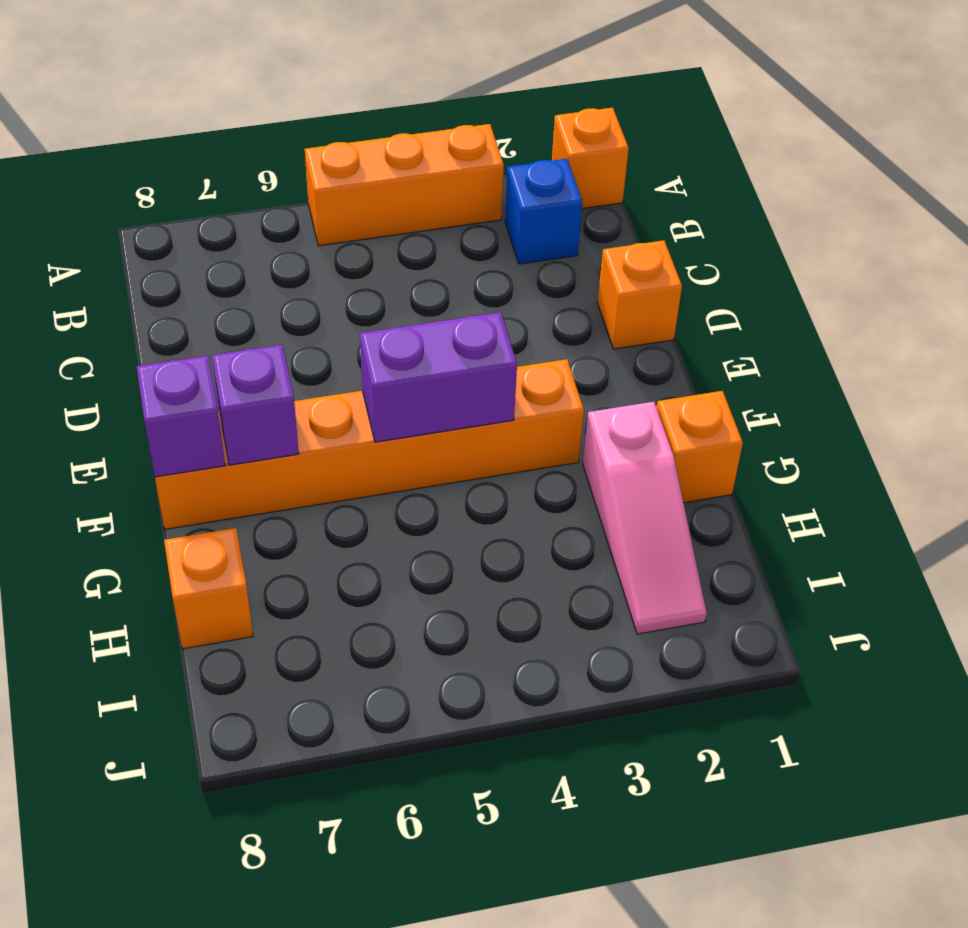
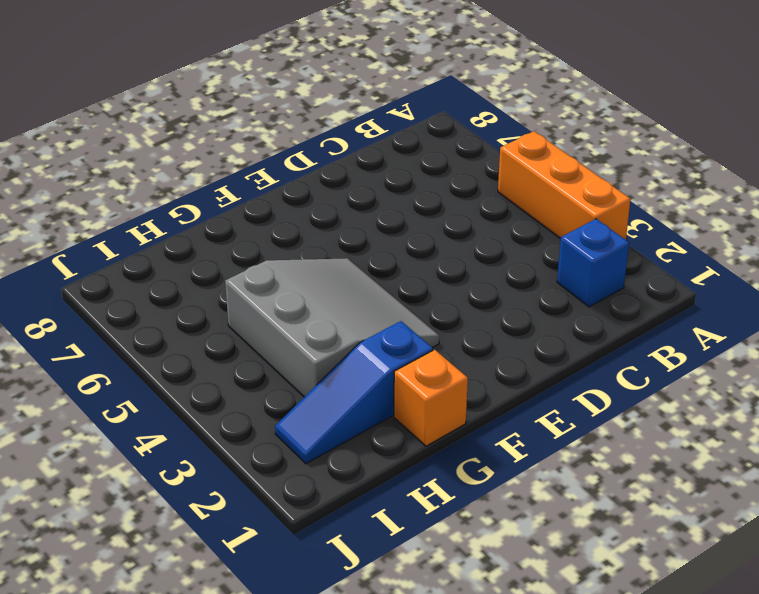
grey 3x3 slope [225,258,439,397] -> orange 1x6 brick [155,359,584,529]
blue 1x3 slope [275,321,433,464] -> pink 1x3 slope [583,402,707,634]
none -> orange 1x1 brick [552,108,629,209]
none -> orange 1x1 brick [597,240,682,349]

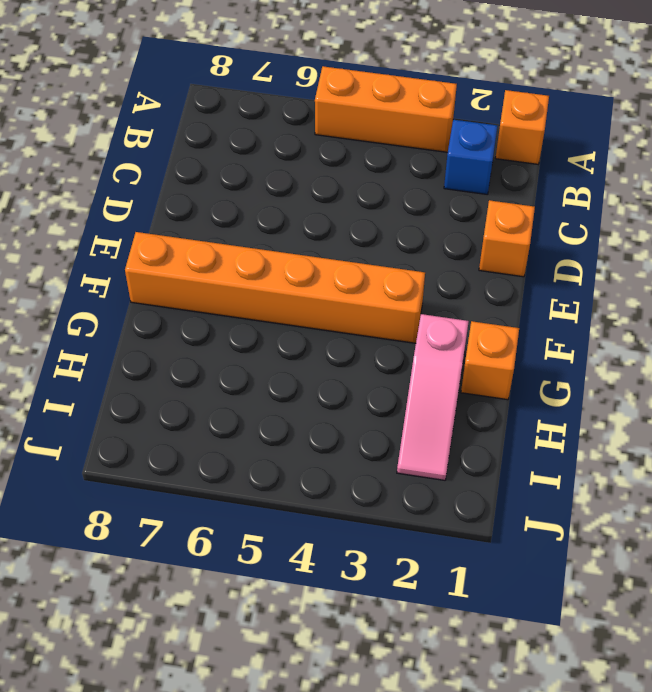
none -> orange 1x1 brick [164,528,253,649]
none -> purple 1x2 brick [360,312,517,442]

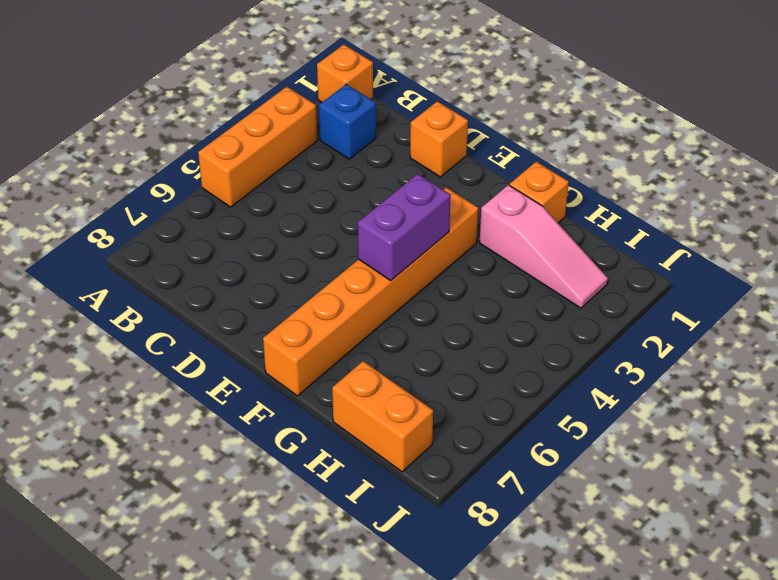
orange 1x2 brick [332,361,433,472] -> orange 1x1 brick [164,528,253,649]
none -> purple 1x1 brick [212,345,299,465]
none -> purple 1x1 brick [137,356,225,477]

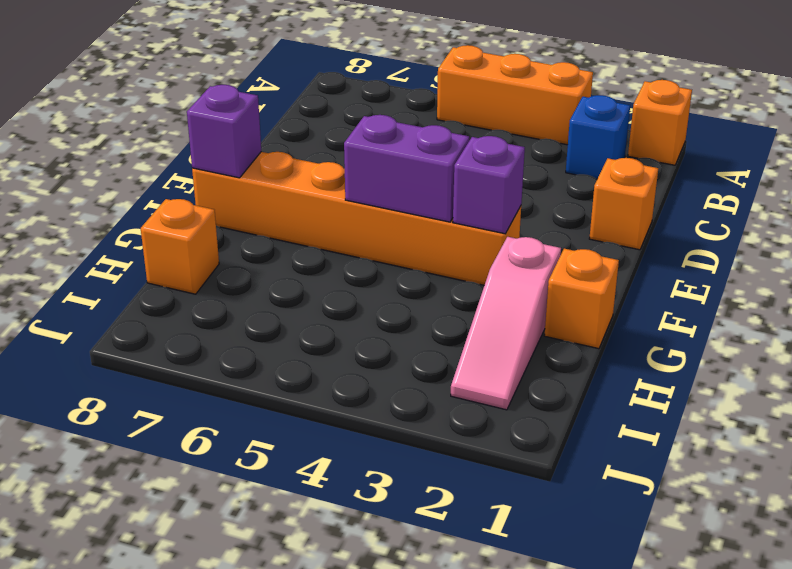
purple 1x1 brick [453,136,525,234] -> purple 1x1 brick moved to [212,345,299,465]

